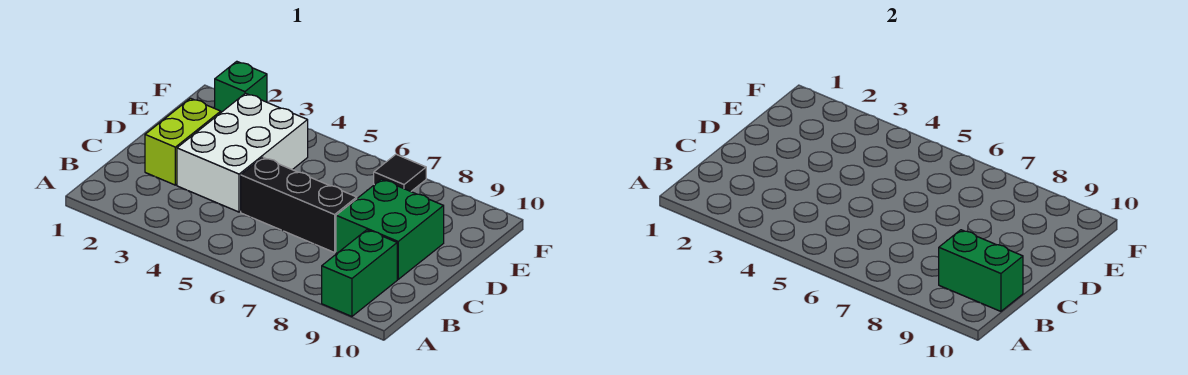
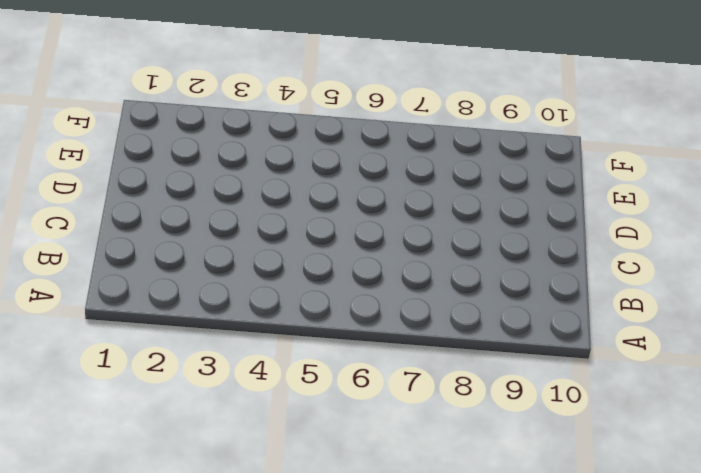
none -> green 1x2 brick [322,230,397,316]
none -> lime 1x2 brick [145,98,221,185]

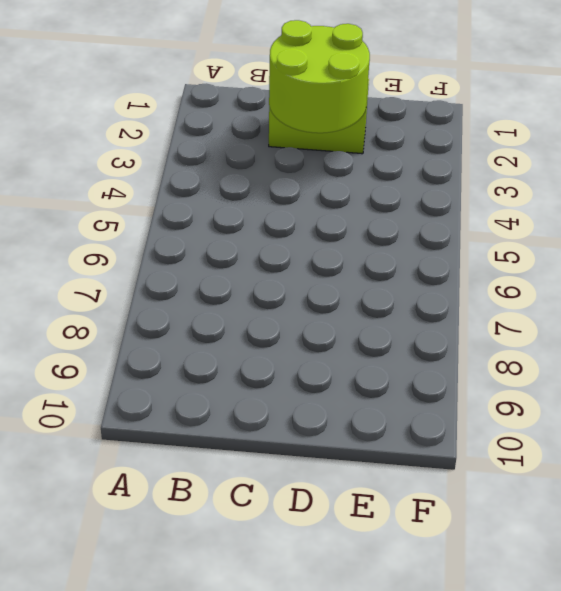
lime 2x2 round brick [269,20,370,133] -> none
none -> green 1x2 brick [322,230,397,316]
none -> white 2x3 brick [177,93,308,212]

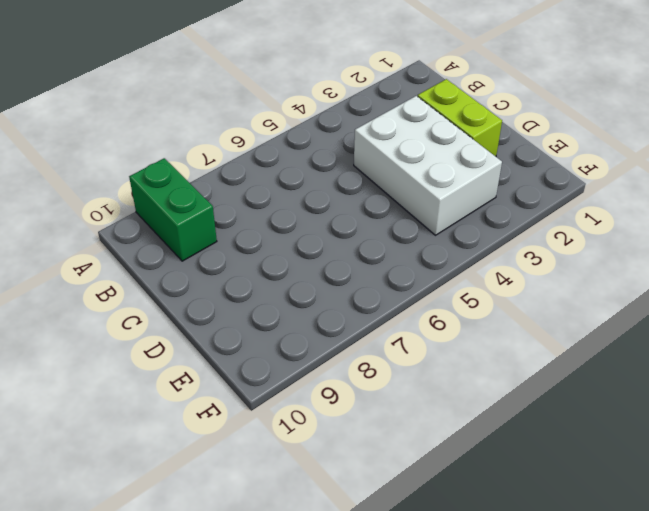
none -> black 1x3 brick [241,157,357,252]
none -> green 2x2 brick [336,179,444,279]

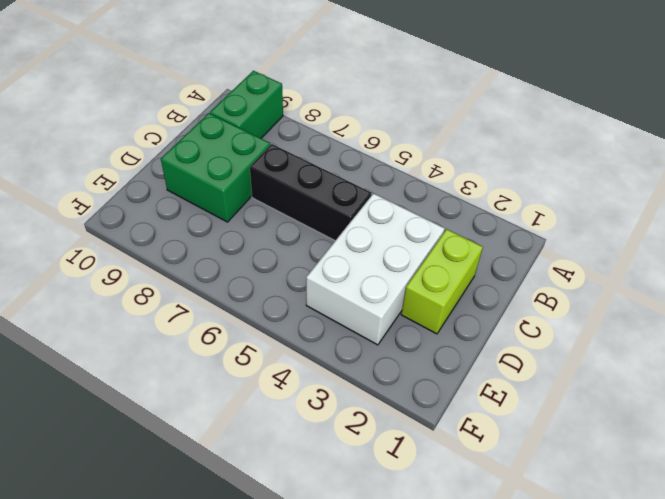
none -> green 1x1 brick [215,61,267,112]
none -> black 1x1 tile [374,154,426,191]

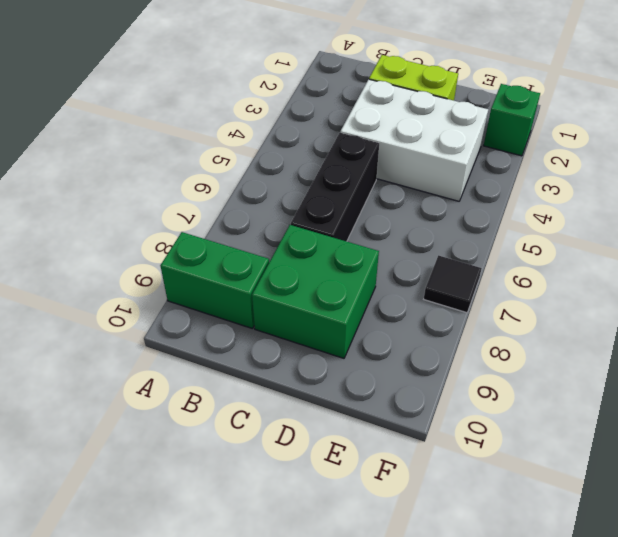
none -> green 1x2 brick [939,230,1023,311]

